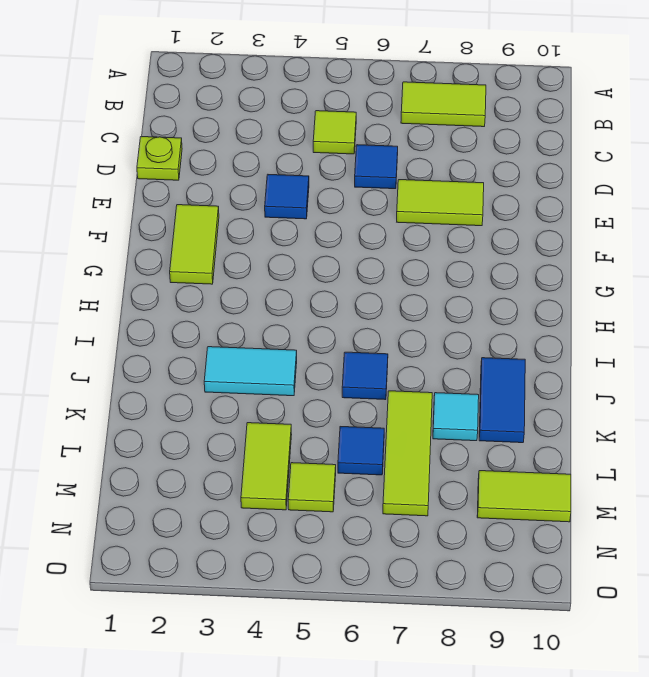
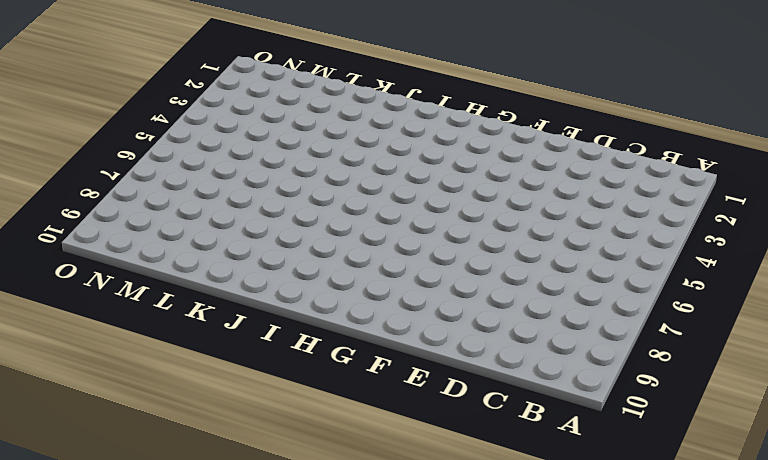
none -> lime 1x2 tile [401,82,486,127]
none -> lime 1x1 tile [313,111,356,154]
none -> lime 1x1 plate [137,137,182,180]

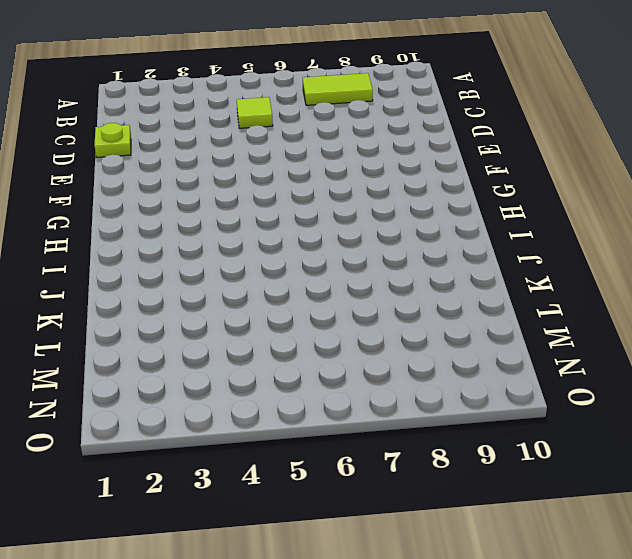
none -> blue 1x1 tile [355,145,398,189]
none -> blue 1x1 tile [265,175,309,219]
none -> lime 1x2 tile [397,180,484,226]

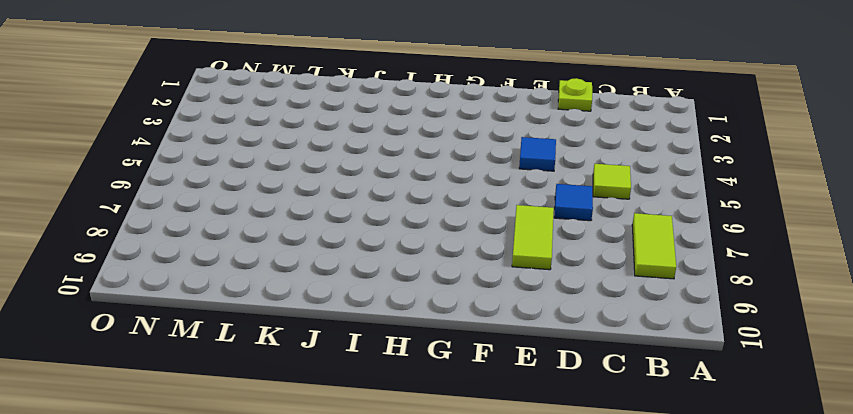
none -> lime 1x2 tile [170,205,219,284]
none -> cyan 1x2 tile [204,347,297,396]
none -> blue 1x1 tile [342,352,388,400]

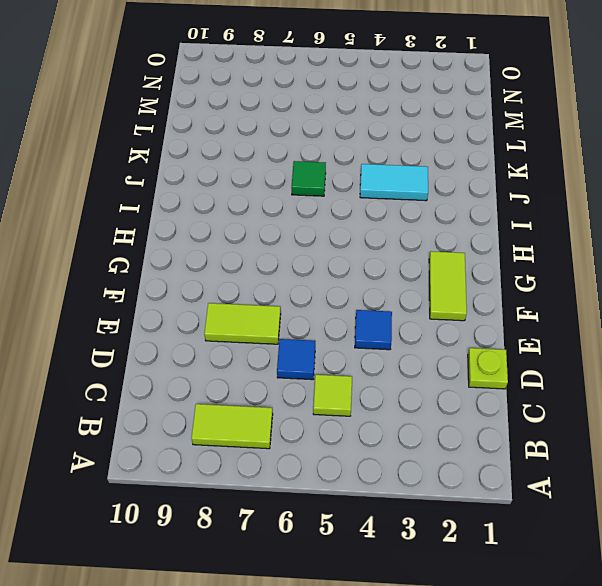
green 1x1 tile [292,161,326,196] -> blue 1x1 tile [342,352,388,400]
none -> blue 1x2 tile [479,358,525,443]
none -> lime 1x3 tile [383,391,432,516]
none -> cyan 1x1 tile [433,393,479,441]

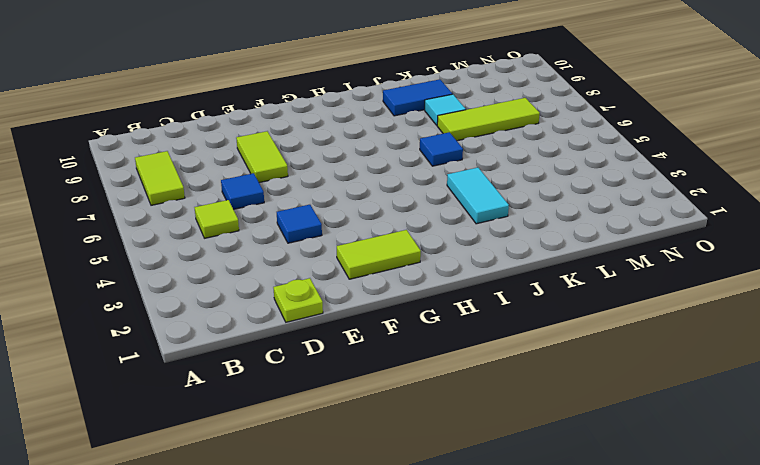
none -> lime 1x2 tile [241,423,292,510]
none -> blue 1x1 tile [338,427,384,475]
none -> lime 1x1 tile [288,463,336,512]

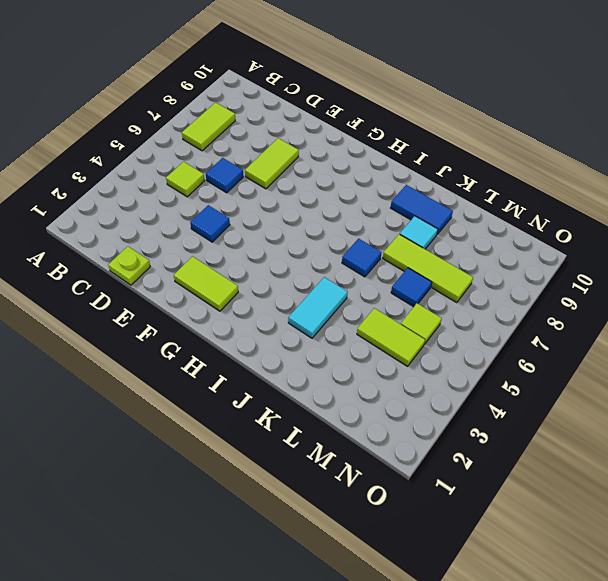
none -> lime 1x2 tile [477,471,571,522]

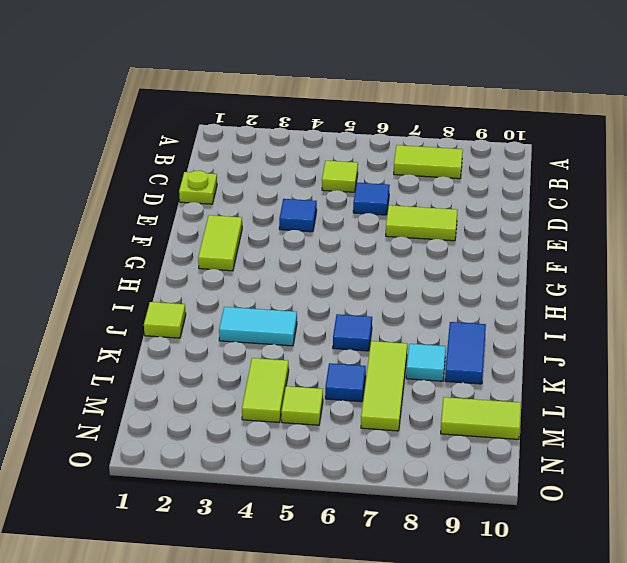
lime 1x1 tile [144,302,186,338] -> none

